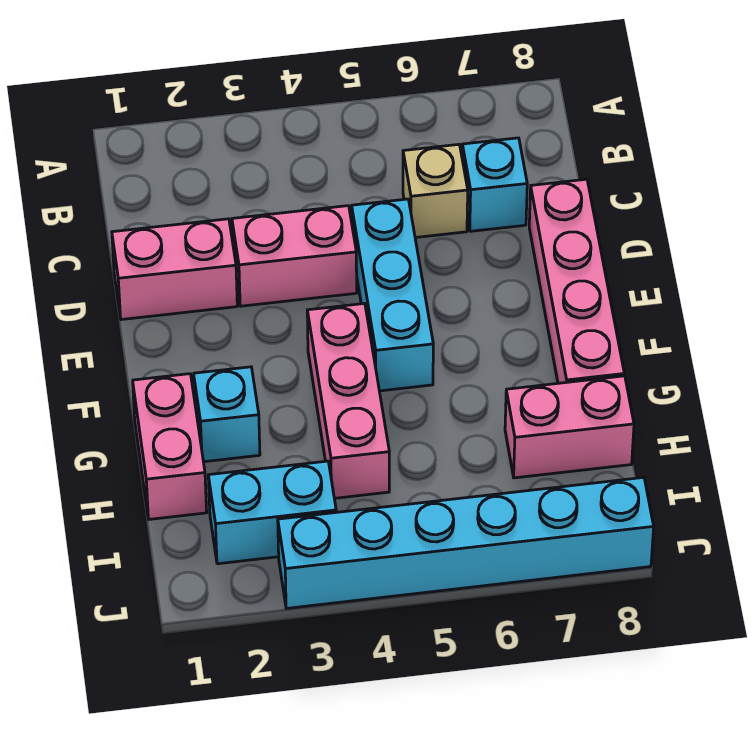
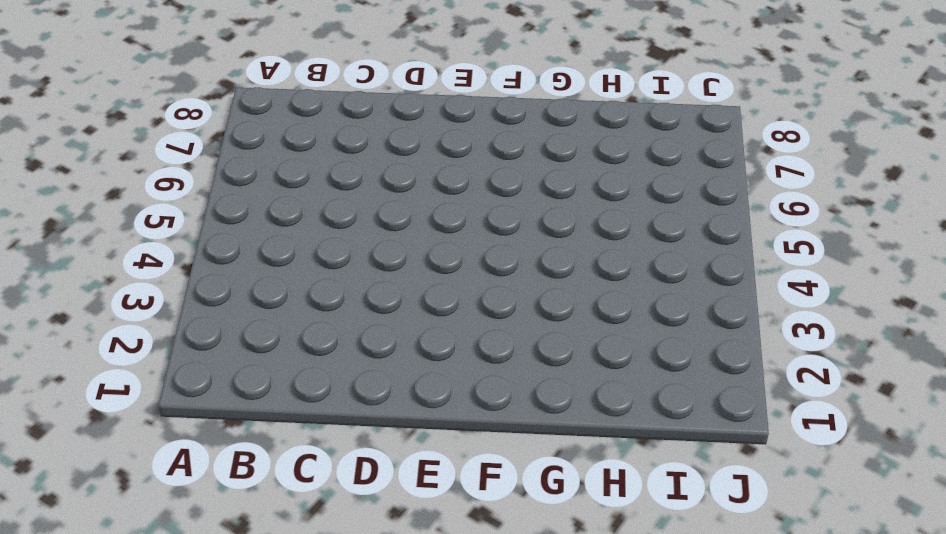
none -> tan 1x1 brick [403,144,468,238]
none -> cyan 1x1 brick [462,138,527,231]
none -> pink 1x2 brick [112,219,237,320]

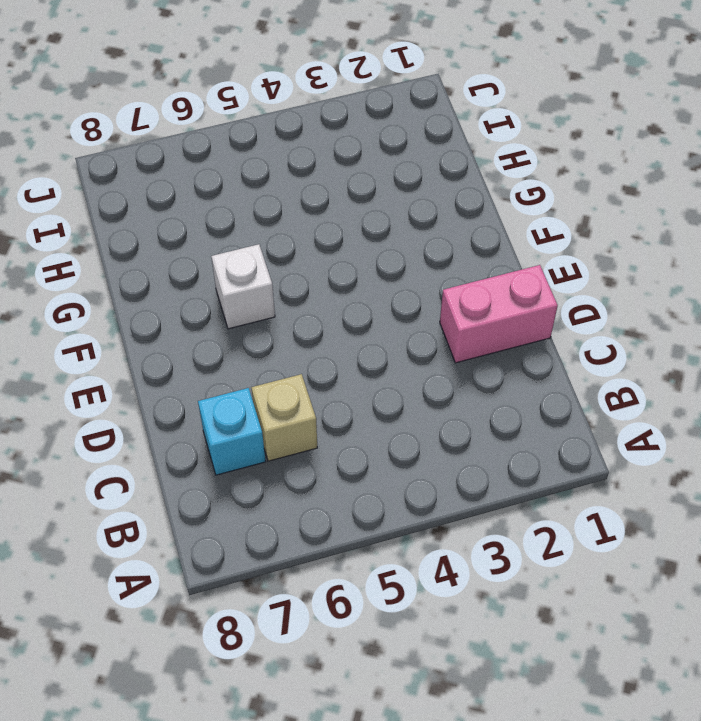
white 1x1 brick [211,244,275,329] -> none
none -> pink 1x2 brick [232,206,357,306]
none -> cyan 1x3 brick [352,199,433,391]
none -> pink 1x4 brick [529,179,624,383]

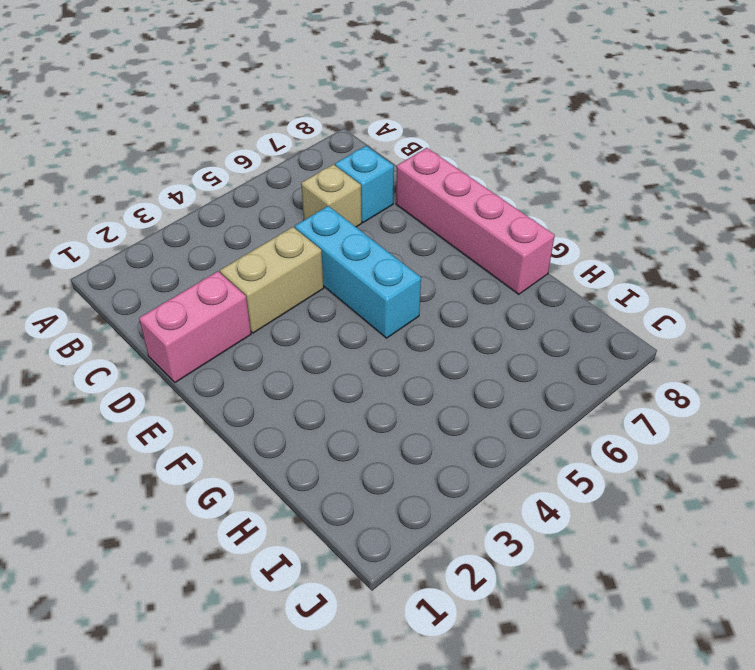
tan 1x2 brick [220,227,324,333] -> pink 1x2 brick [232,206,357,306]
none -> pink 1x3 brick [307,303,389,498]
none -> pink 1x2 brick [133,374,207,519]
none -> cyan 1x1 brick [194,367,260,462]

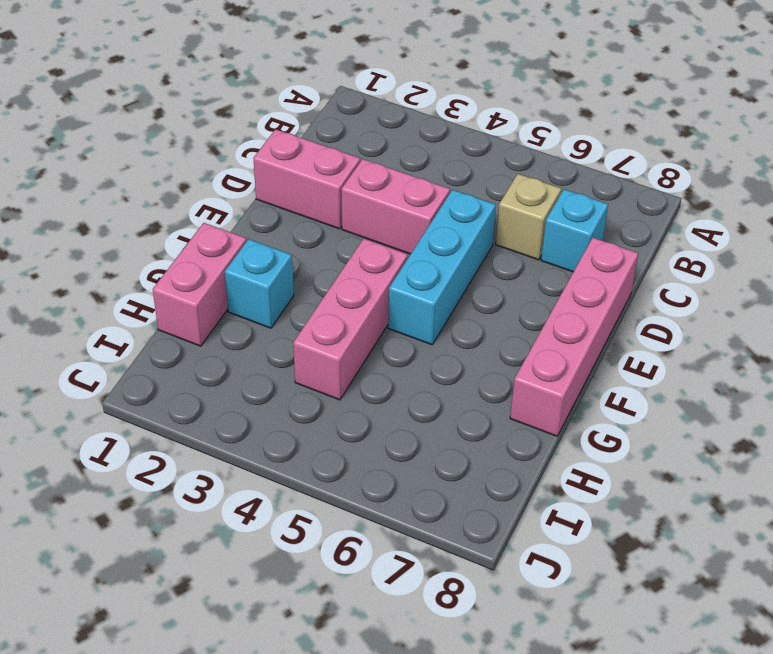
none -> pink 1x2 brick [505,376,634,478]
none -> cyan 1x2 brick [208,461,336,564]
none -> cyan 1x6 brick [278,477,654,608]

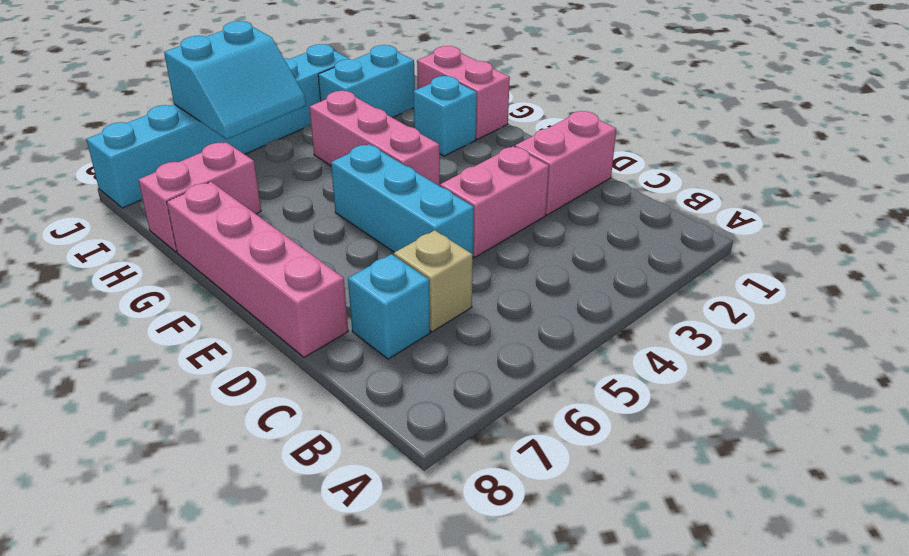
cyan 2x2 slope [164,21,306,139] -> none

